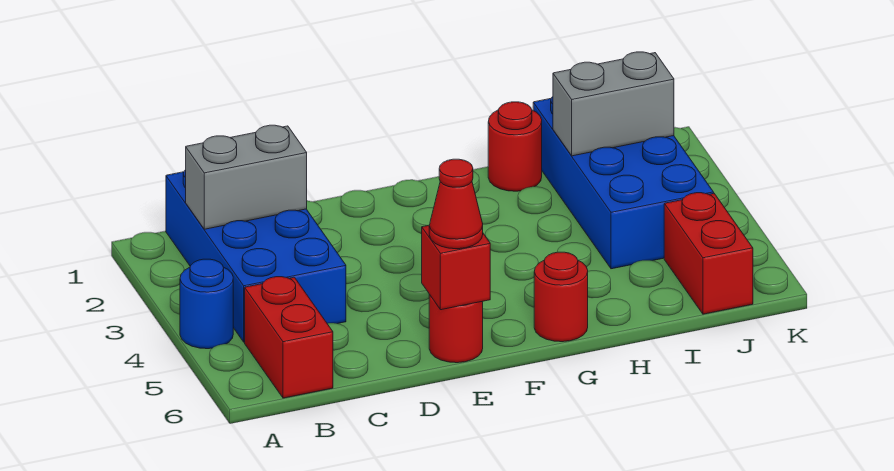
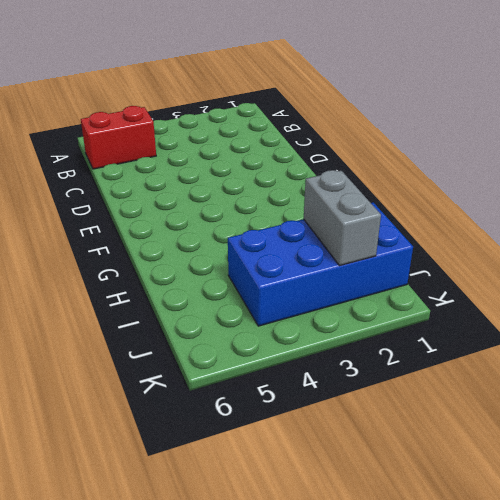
none -> blue 1x1 round brick [180,259,233,349]
none -> blue 2x4 brick [166,170,346,342]
none -> red 1x1 round brick [429,294,483,363]

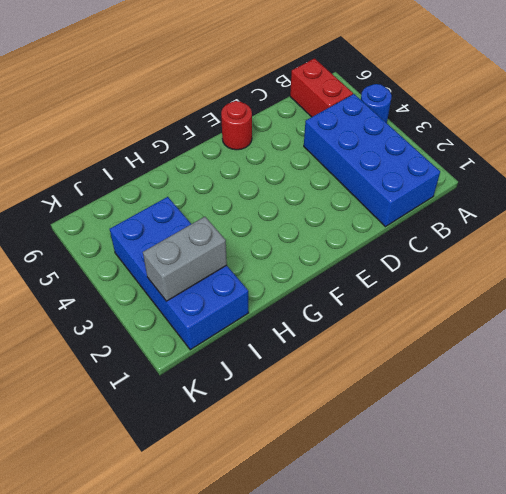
none -> red 1x1 round brick [534,252,588,342]
none -> red 1x1 round brick [488,102,542,191]
none -> red 1x2 brick [664,193,753,314]

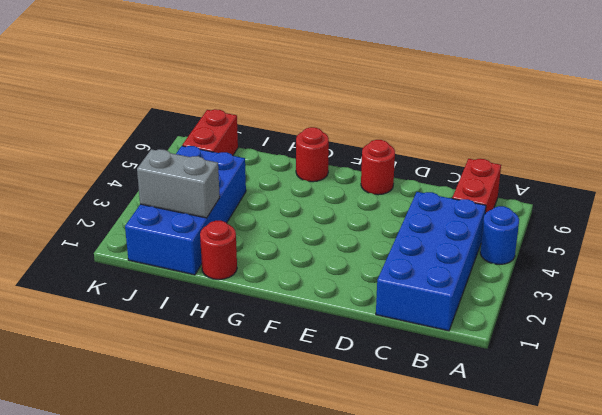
none -> grey 1x2 brick [186,125,307,229]
none -> red 1x1 brick [422,225,490,310]
none -> red 1x1 cone [429,159,483,249]

